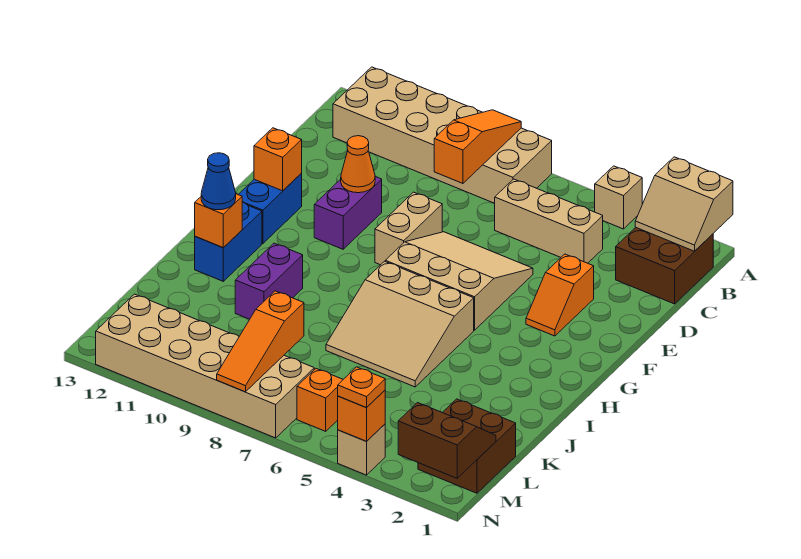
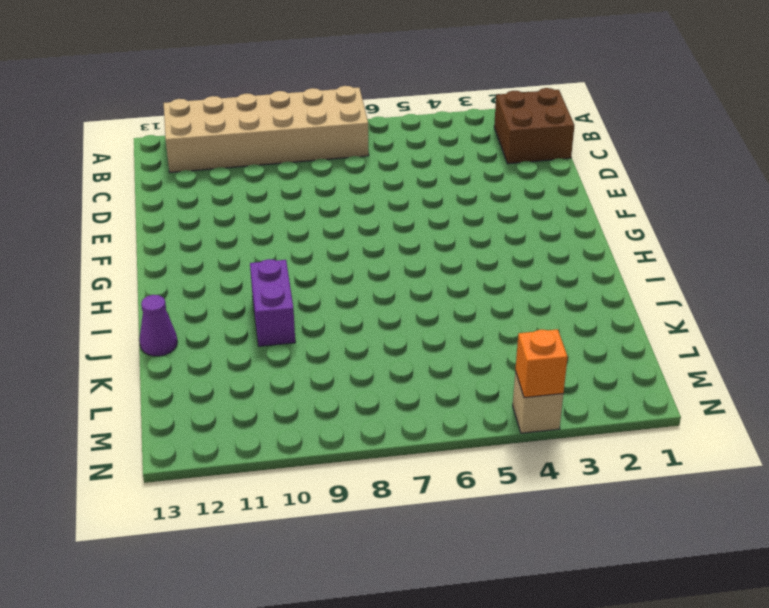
purple 1x1 cone [139,295,177,356] -> none
none -> tan 1x1 brick [595,166,642,229]
none -> tan 1x3 brick [495,179,603,263]
none -> orange 1x2 slope [526,254,594,336]

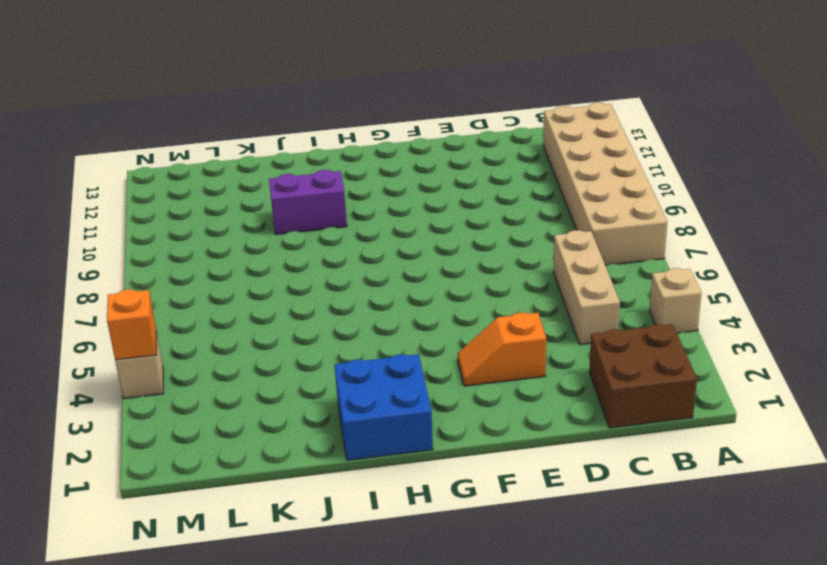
blue 2x2 brick [334,354,433,460] -> none
none -> tan 3x3 slope [385,232,533,330]
none -> tan 1x2 brick [375,192,442,265]
none -> purple 1x2 brick [314,177,382,249]

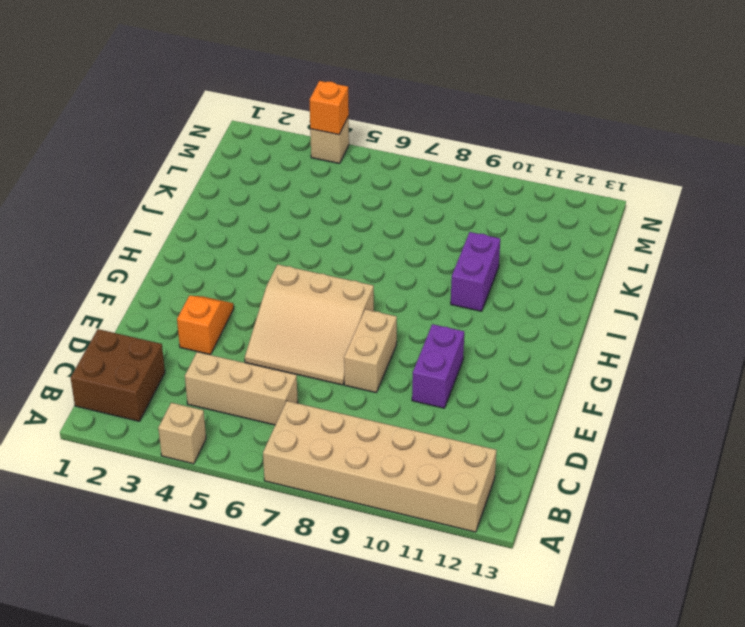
none -> blue 1x2 brick [238,174,302,244]
none -> tan 3x3 slope [326,261,474,387]
none -> blue 1x2 brick [195,202,262,281]

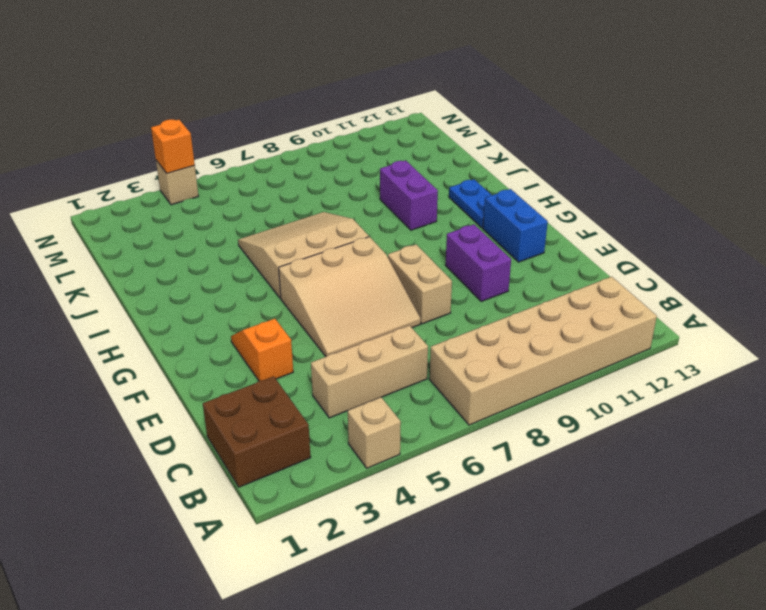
blue 1x2 plate [449,179,491,228] -> blue 1x2 brick [195,202,262,281]
none -> brown 2x2 brick [418,399,516,493]
none -> orange 1x1 brick [297,369,343,431]
none -> tan 2x6 brick [96,294,314,438]

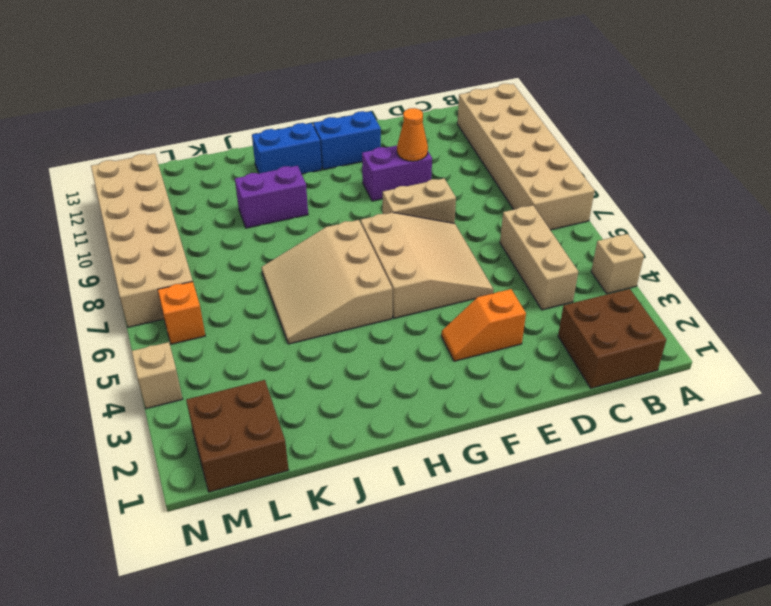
none -> tan 2x2 slope [635,157,733,251]
none -> orange 1x3 slope [434,110,521,183]
none -> orange 1x1 brick [254,128,302,191]

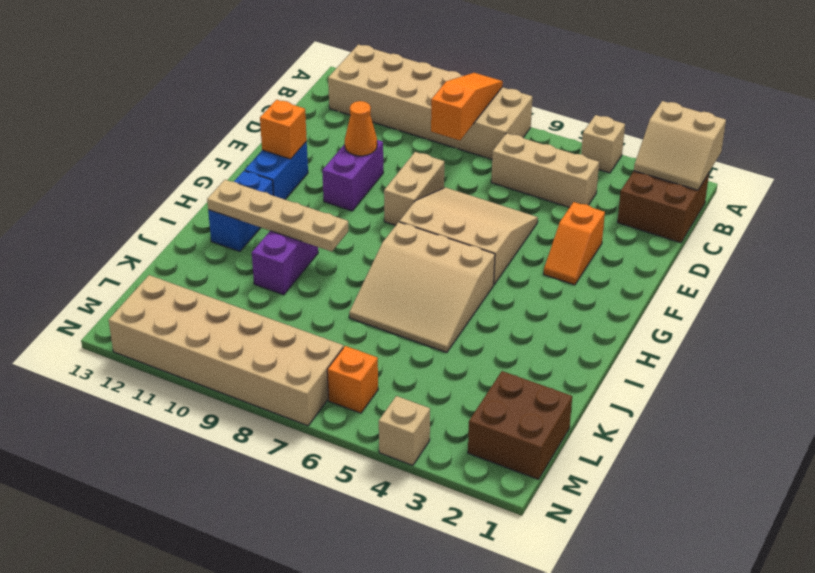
tan 1x4 plate [207,180,348,252] -> orange 1x1 brick [195,194,242,248]
none -> orange 1x3 slope [217,291,304,392]
none -> brown 2x2 slope [398,403,496,478]
none -> orange 1x1 brick [338,390,385,441]

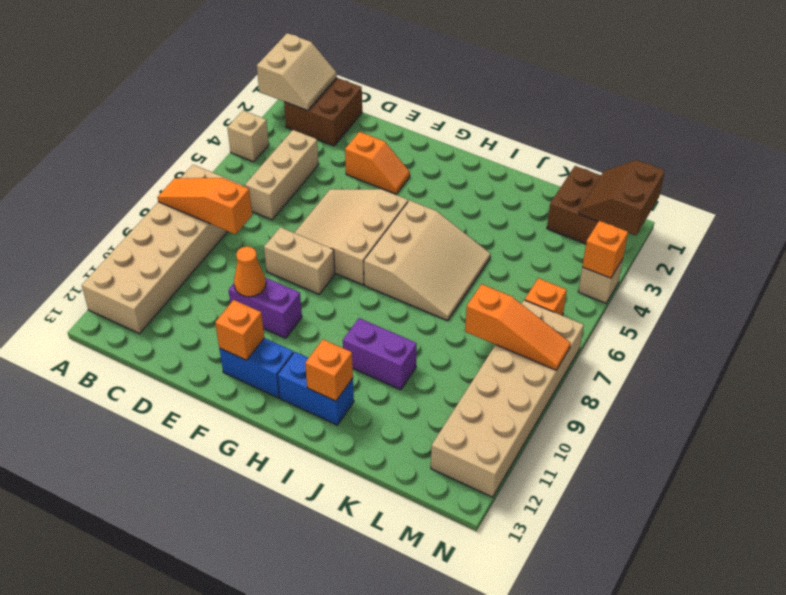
none -> blue 1x1 cone [201,153,236,210]
none -> orange 1x1 plate [338,367,385,408]

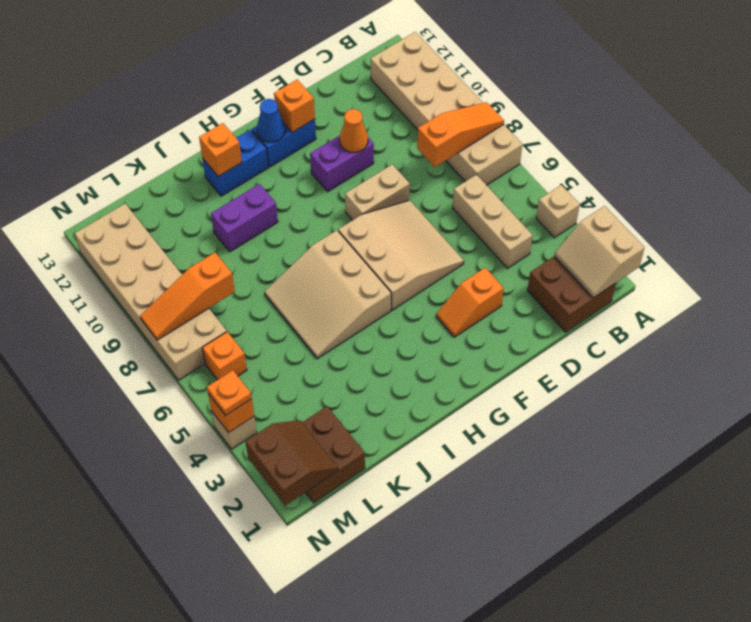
blue 1x1 cone [257,99,285,142] -> blue 1x1 cone moved to [201,153,236,210]

